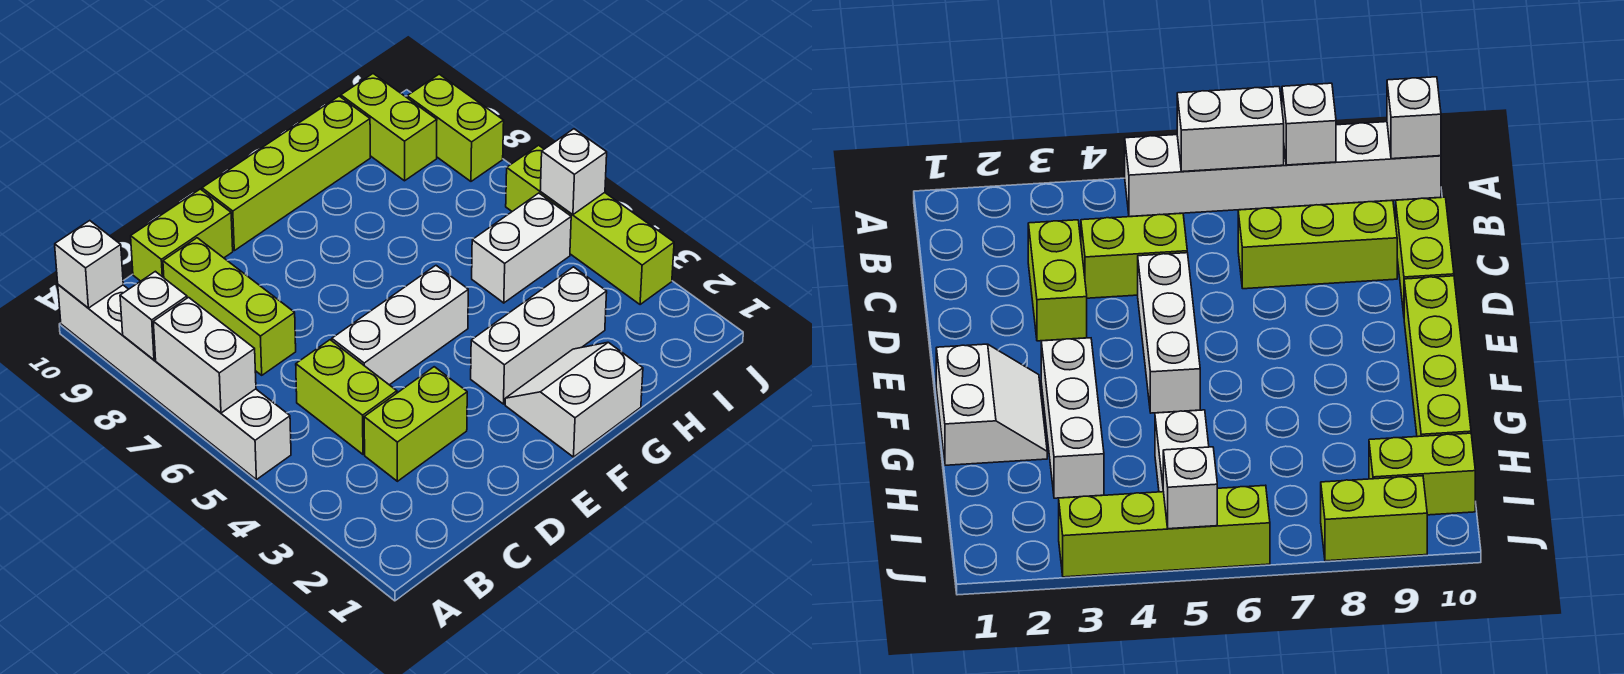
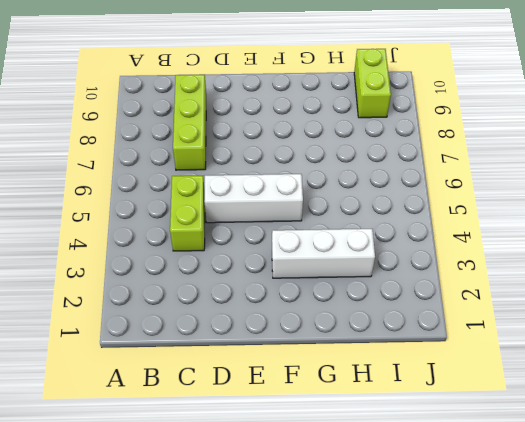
none -> white 1x6 brick [58,285,291,480]
none -> lime 1x2 brick [364,367,467,481]
none -> lime 1x2 brick [131,189,233,281]

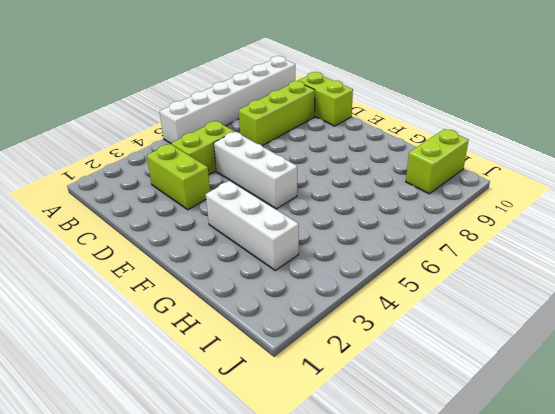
none -> lime 1x4 brick [202,96,370,251]
none -> white 2x2 slope [505,342,643,457]
none -> white 1x2 brick [472,193,571,303]

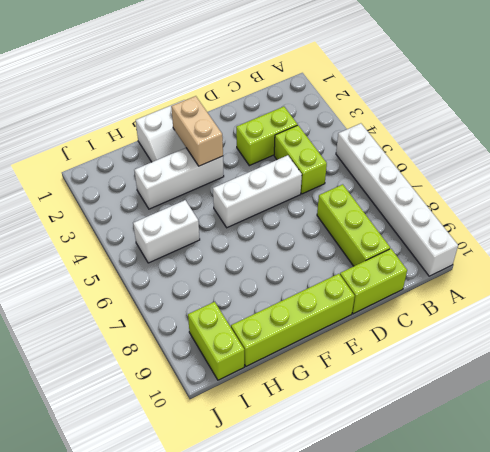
tan 1x2 brick [171,96,223,166] -> none
none -> lime 1x4 brick [506,145,674,305]
none -> lime 1x2 brick [407,74,504,181]
none -> white 1x2 brick [153,297,256,413]

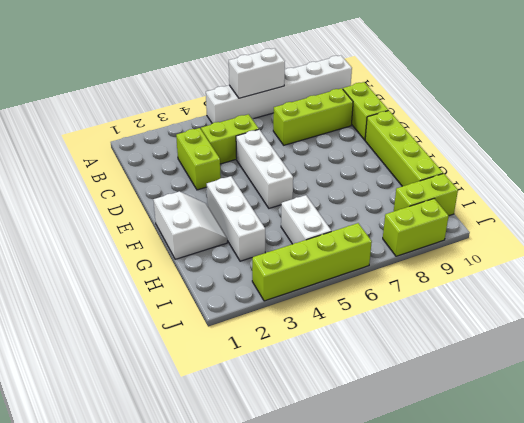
none -> white 1x1 brick [120,271,187,360]
none -> white 1x1 brick [55,221,123,308]
none -> white 1x1 brick [540,129,607,215]

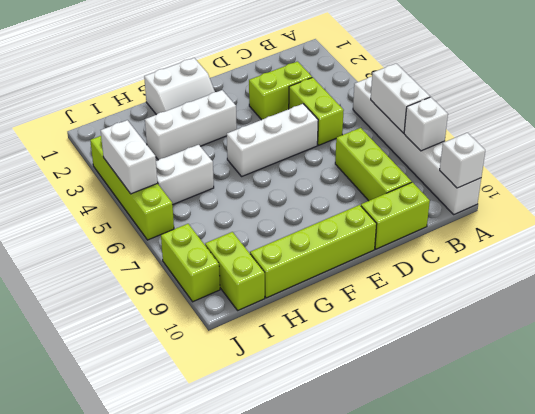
white 1x2 brick [101,120,158,194] -> white 1x1 brick [540,129,607,215]

